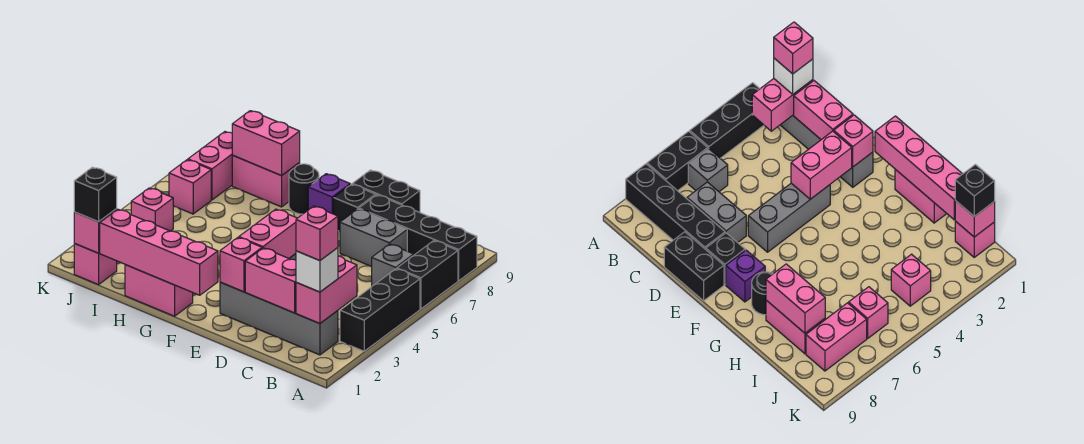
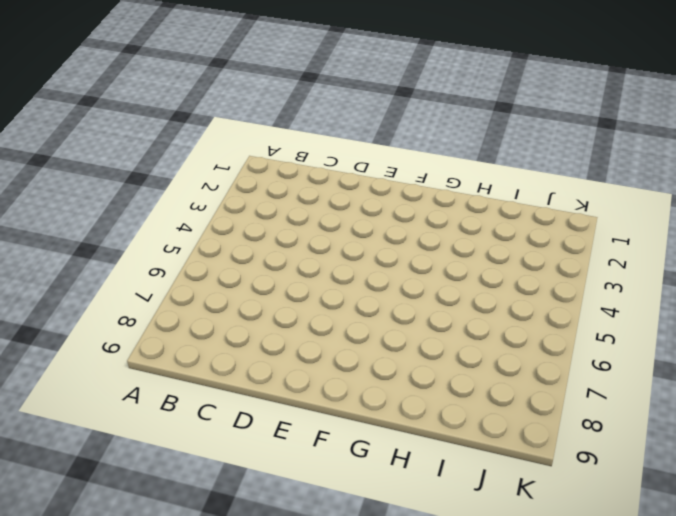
none -> black 1x3 brick [340,269,420,351]
none -> black 1x2 brick [397,241,458,309]
none -> black 1x4 brick [359,195,477,281]

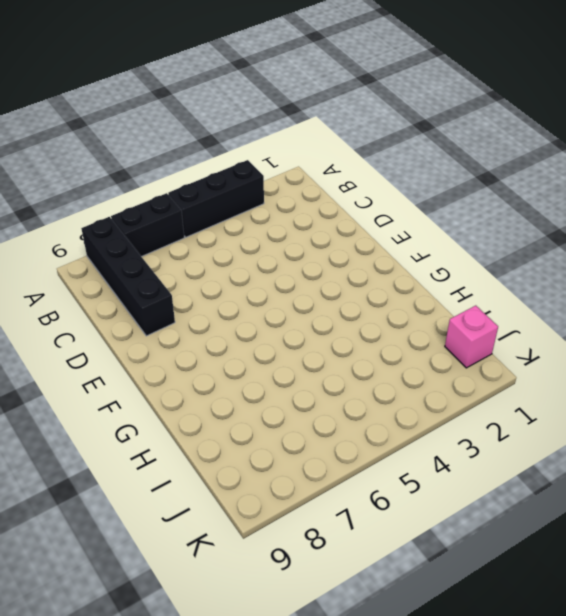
none -> grey 1x4 brick [220,282,338,355]
none -> grey 1x1 brick [372,244,414,286]
none -> grey 1x2 brick [340,209,407,267]

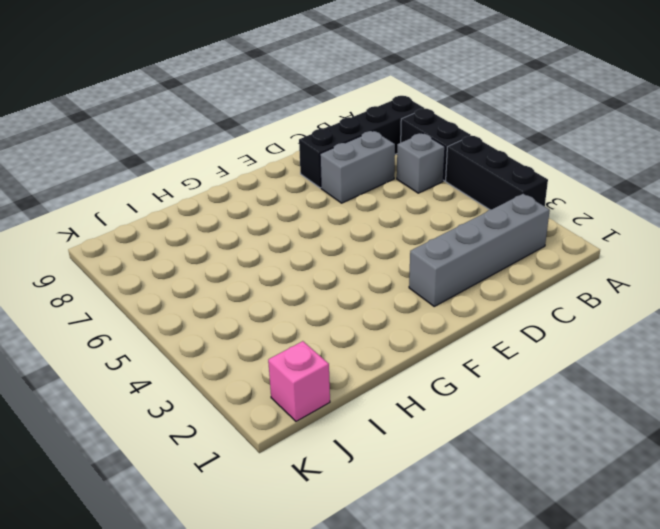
none -> black 1x2 brick [352,170,420,212]
none -> grey 1x3 brick [748,183,830,252]
none -> black 1x1 brick [334,184,376,231]

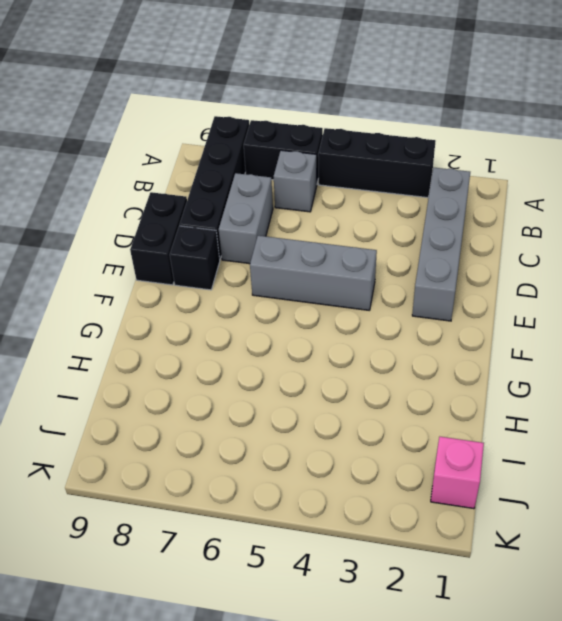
none -> purple 1x1 brick [308,174,350,214]
none -> pink 1x2 brick [125,265,193,316]
none -> black 1x1 round brick [289,164,319,214]

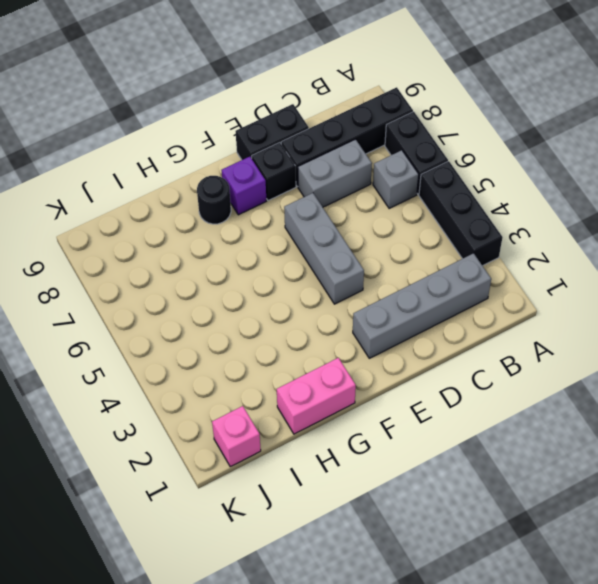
none -> pink 1x2 brick [232,155,300,207]
none -> pink 1x1 brick [131,188,173,231]
none -> pink 1x1 brick [169,160,211,214]

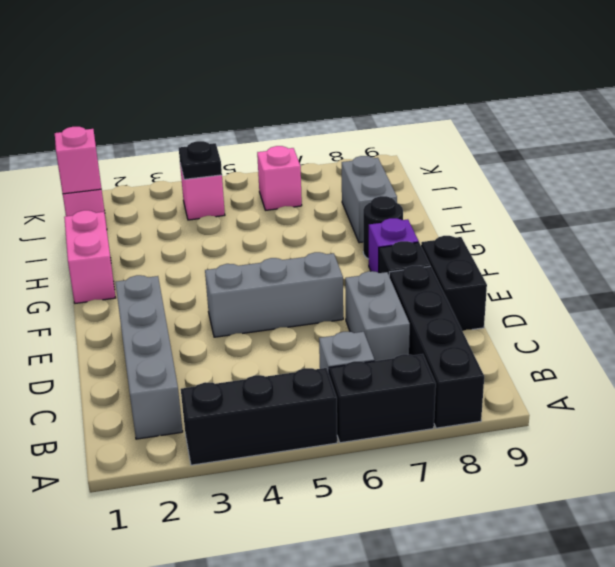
grey 1x2 brick [342,156,397,243] -> pink 1x2 brick [232,155,300,207]
black 1x1 plate [179,141,222,179] -> none
none -> pink 1x2 brick [188,132,232,200]
none -> pink 1x2 brick [296,256,357,324]
none -> pink 1x2 brick [245,248,296,313]

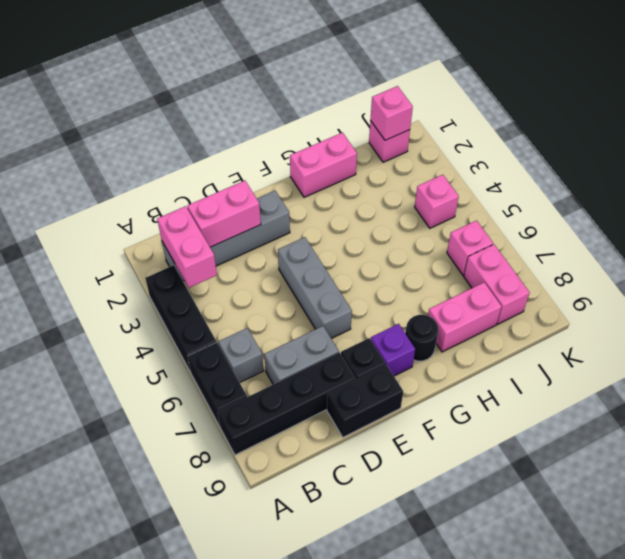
none -> pink 1x1 brick [220,238,262,292]
none -> pink 1x2 brick [239,209,297,258]
none -> pink 1x4 brick [100,209,218,295]

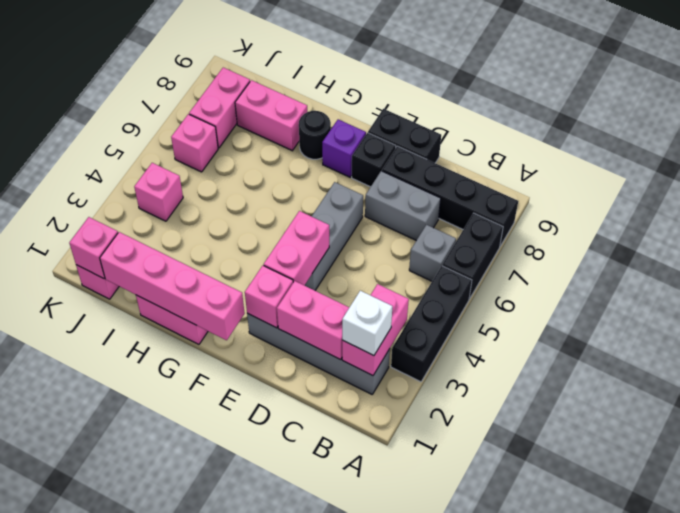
none -> pink 1x2 brick [232,111,300,176]
none -> black 1x1 brick [74,167,117,222]
none -> pink 1x1 brick [296,206,338,261]

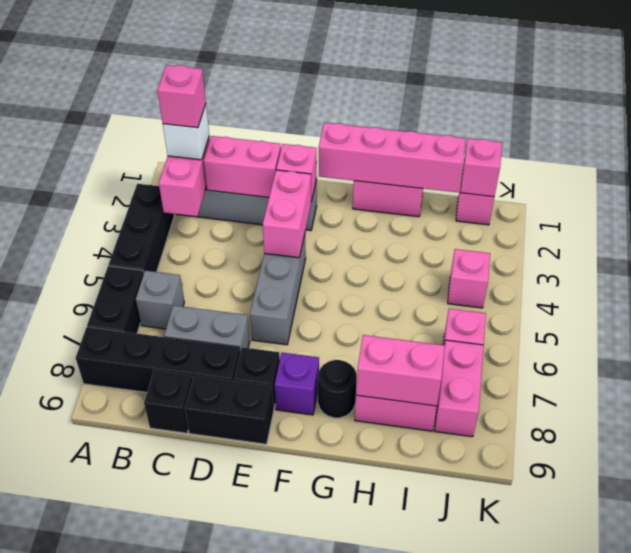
black 1x1 brick [144,370,192,433] -> black 1x1 brick moved to [74,167,117,222]

